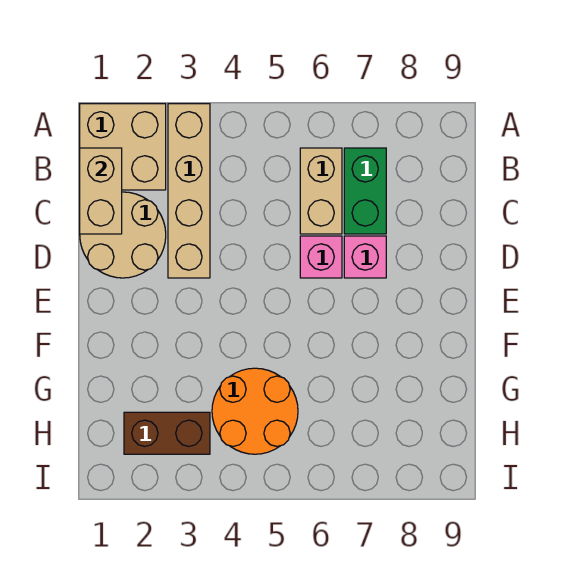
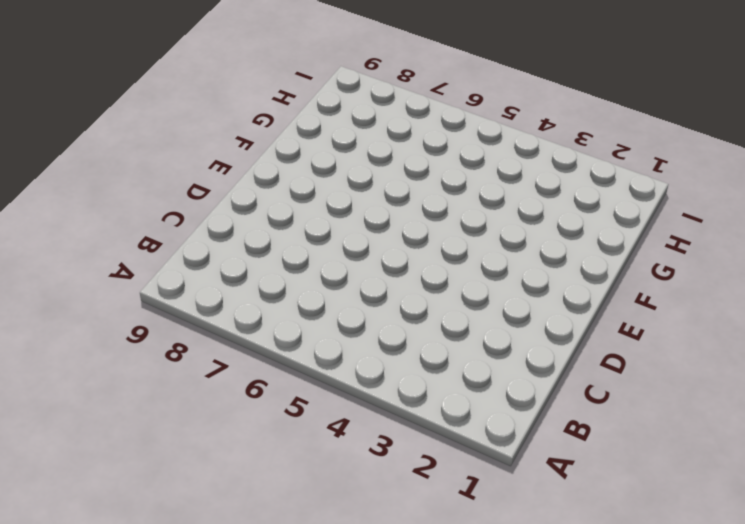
none -> tan 2x2 brick [80,104,166,190]
none -> tan 1x4 brick [168,104,210,278]

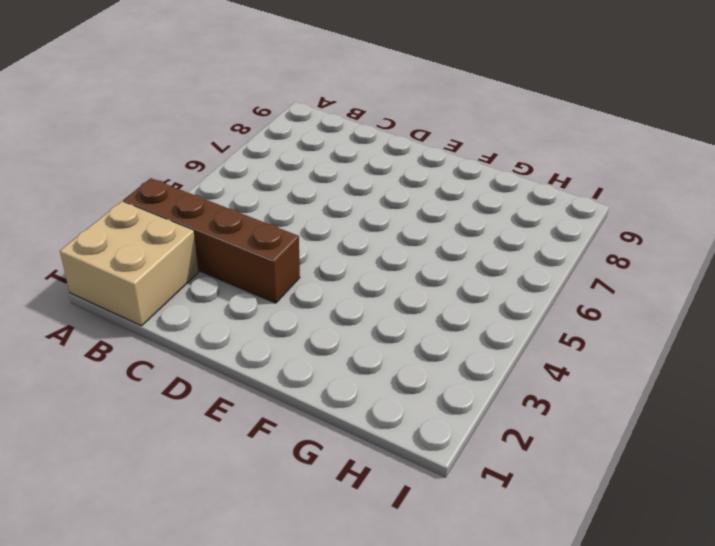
brown 1x4 brick [123,178,300,303] -> tan 1x4 brick [168,104,210,278]
none -> tan 1x2 brick [300,148,342,234]
none -> green 1x2 brick [344,148,386,234]

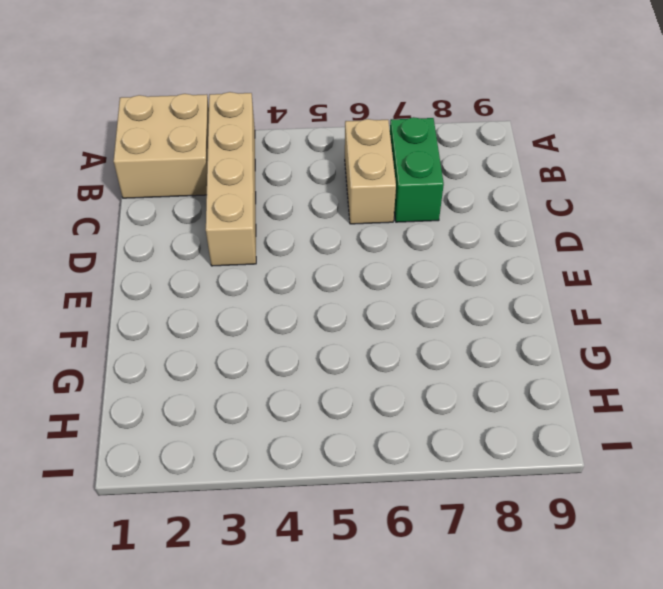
none -> tan 2x2 round brick [80,192,166,278]
none -> pink 1x1 brick [300,236,342,278]

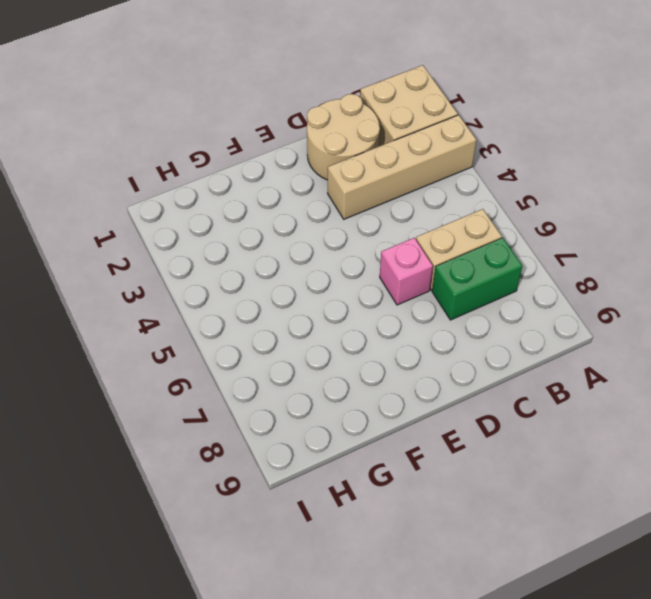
none -> pink 1x1 brick [344,236,386,278]
none -> orange 2x2 round brick [212,368,298,454]

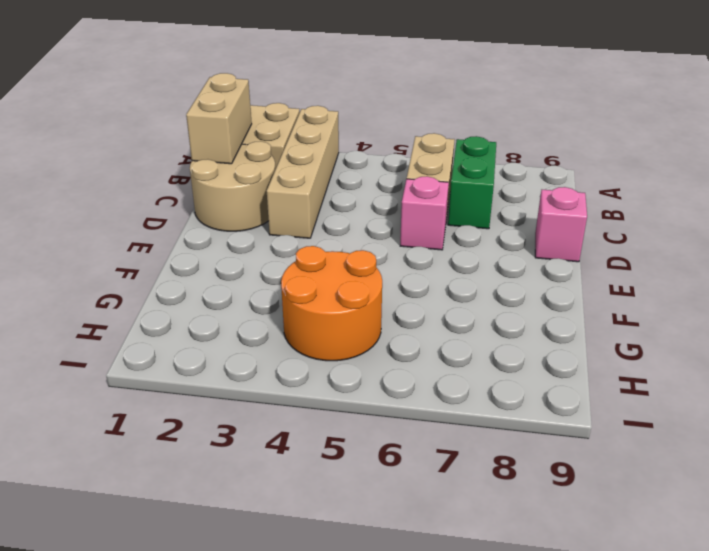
pink 1x1 brick [535,187,587,262] -> pink 1x1 brick moved to [344,236,386,278]
none -> brown 1x2 brick [124,412,210,454]

